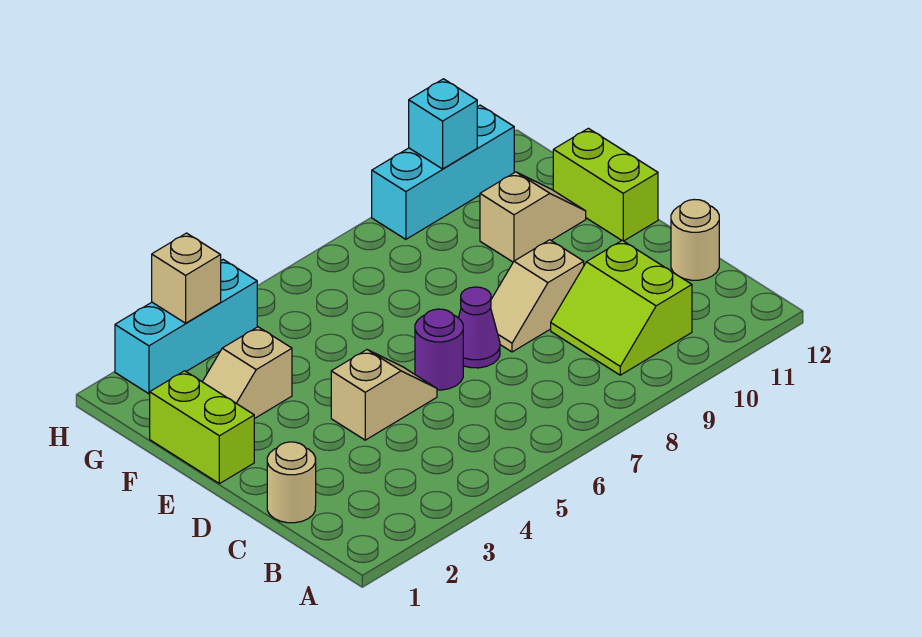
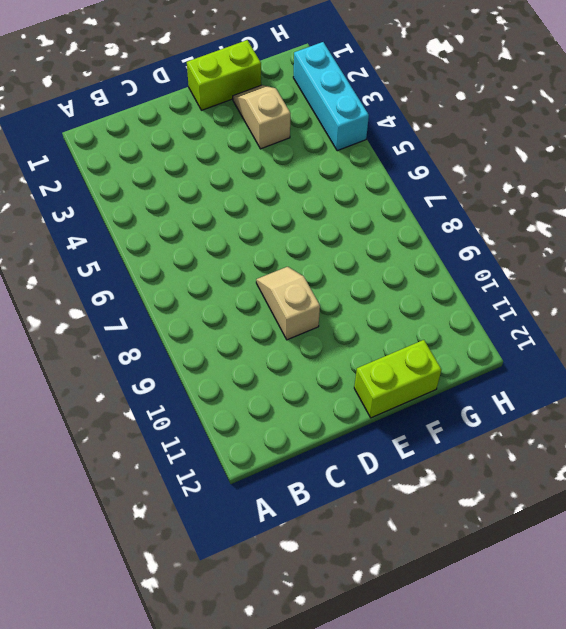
none -> lime 2x2 slope [551,240,692,375]
none -> tan 1x1 round brick [267,442,316,523]
none -> tan 1x1 round brick [671,200,719,280]

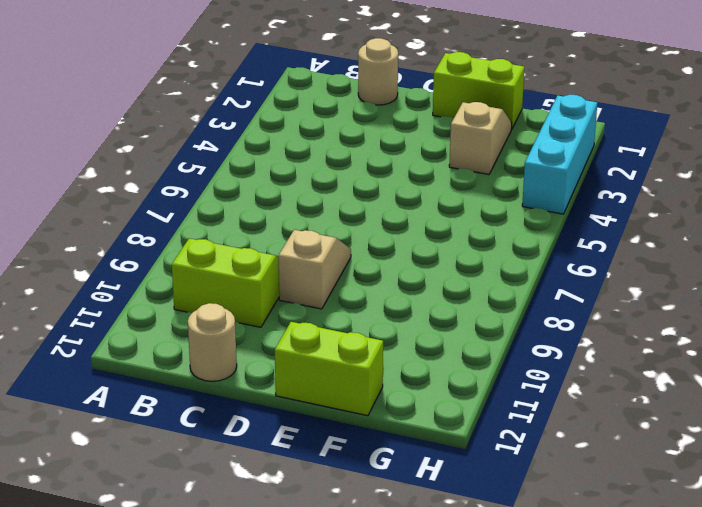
none -> tan 1x2 slope [331,350,437,440]
none -> purple 1x1 round brick [415,309,463,390]
none -> purple 1x1 cone [459,287,500,368]

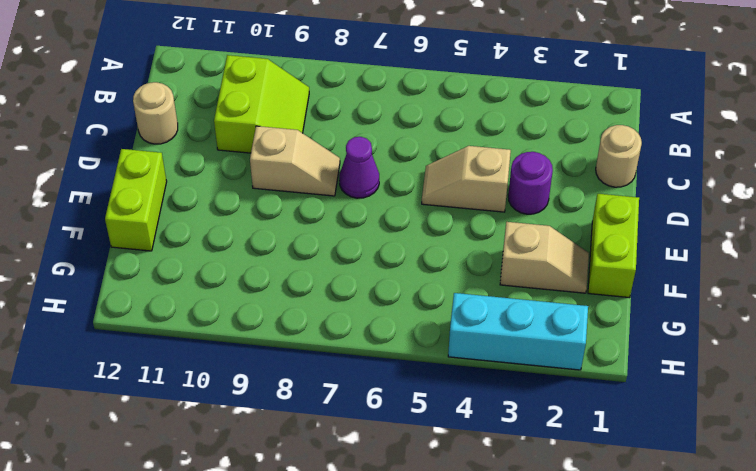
purple 1x1 round brick [508,152,553,214] -> purple 1x1 round brick moved to [415,309,463,390]
none -> tan 1x2 slope [480,172,586,262]
none -> cyan 1x3 brick [372,105,514,239]
none -> tan 1x1 brick [152,233,221,323]

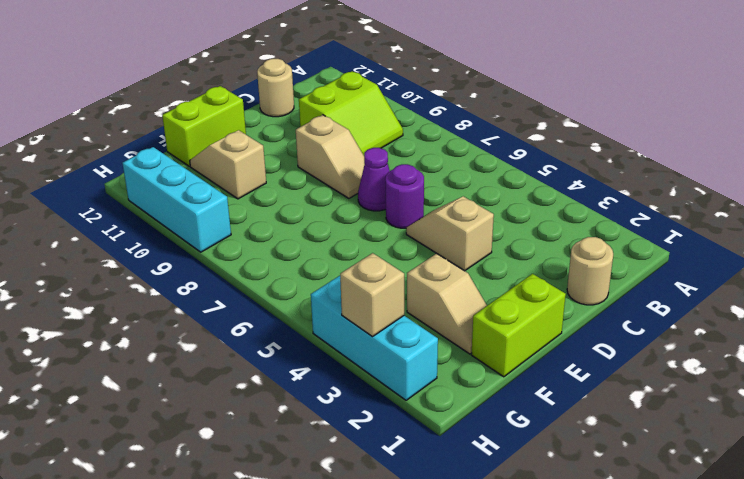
none -> cyan 1x1 brick [409,79,477,169]

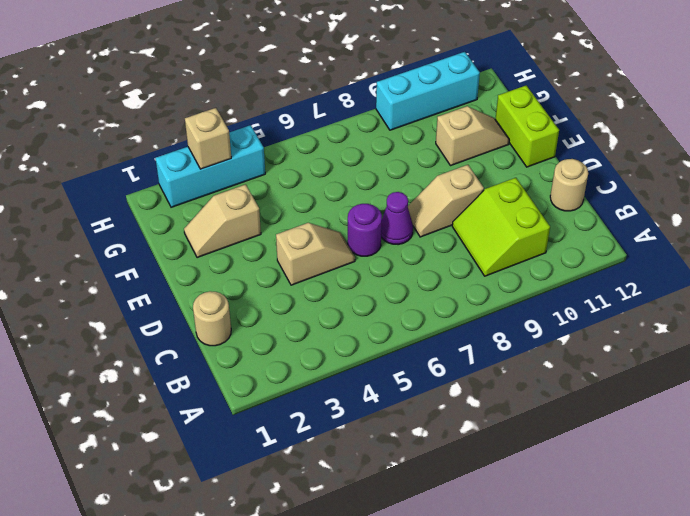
none -> lime 1x2 brick [150,371,254,484]
none -> cyan 1x1 brick [409,79,477,169]

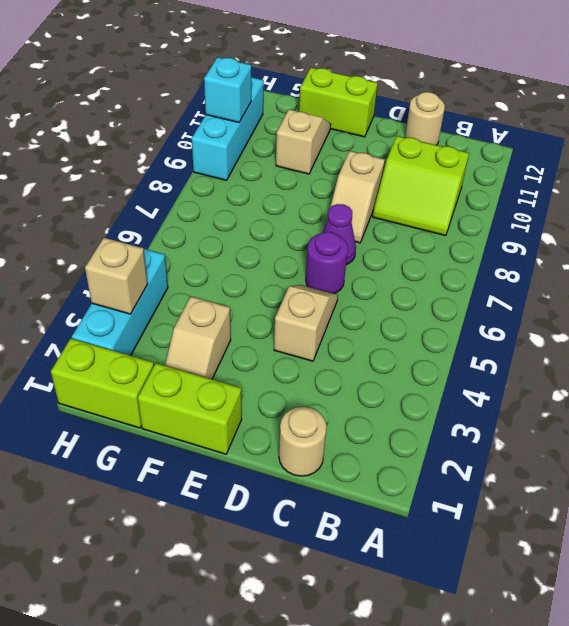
lime 1x2 brick [51,338,154,428] -> none

